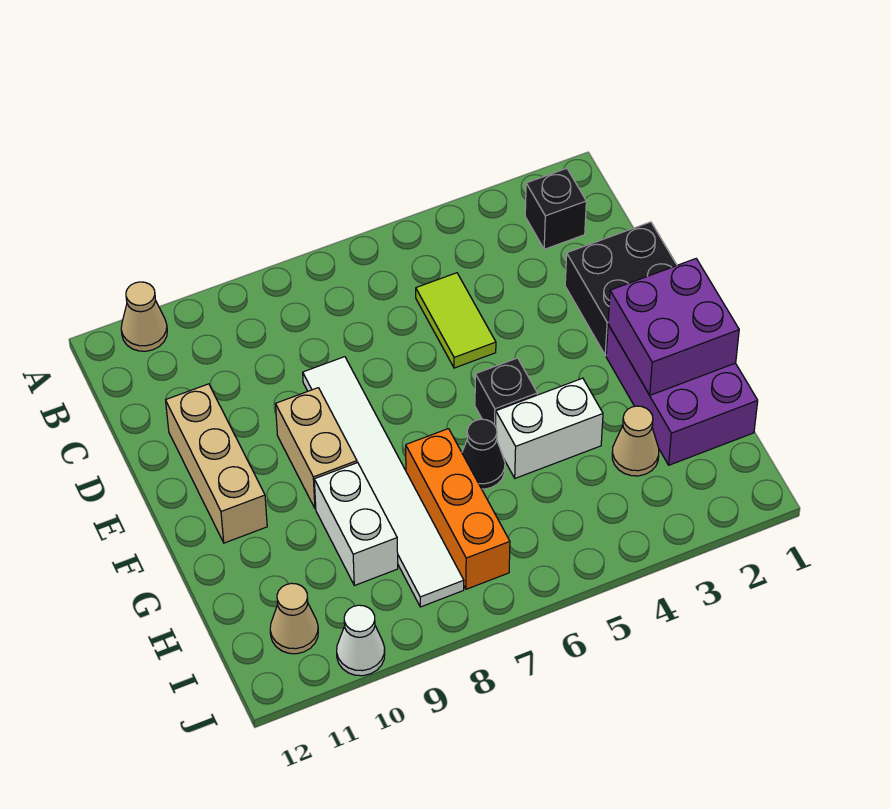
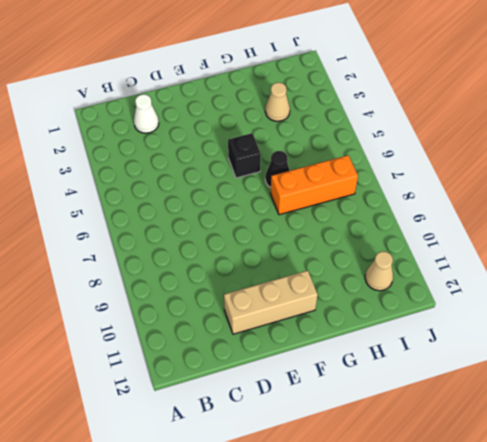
white 1x1 cone [134,94,159,133] -> white 1x1 cone moved to [337,605,385,676]
none -> tan 1x1 cone [121,282,167,351]
none -> black 1x1 brick [525,168,586,249]
none -> lime 1x2 tile [416,273,496,368]

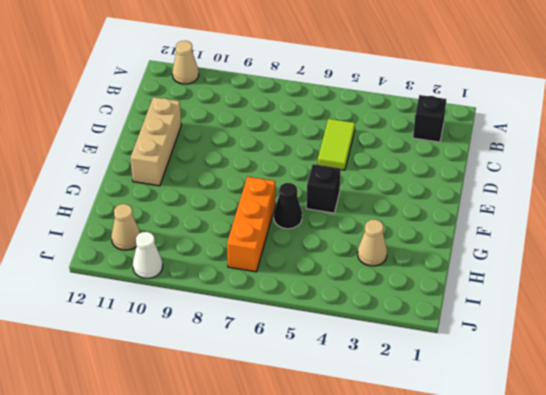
none -> black 2x2 brick [565,222,677,355]
none -> white 1x6 tile [303,357,464,607]
none -> tan 1x2 brick [276,388,357,509]

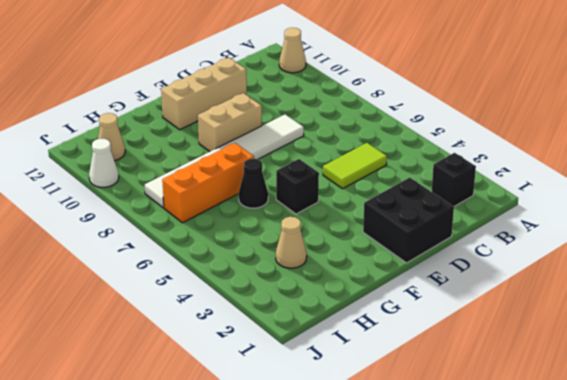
none -> purple 2x3 brick [606,325,758,465]
none -> white 1x2 brick [496,378,603,478]
none -> white 1x2 brick [314,463,398,586]

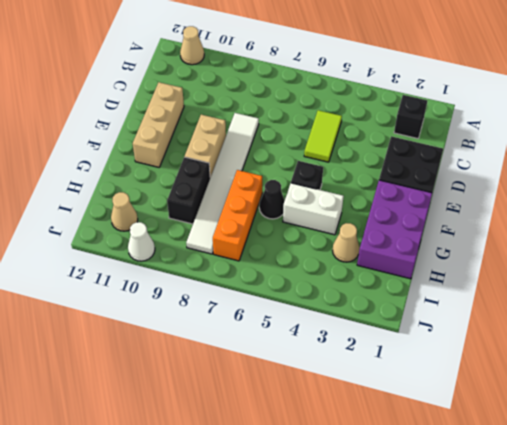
black 1x2 brick [167,157,210,224] -> white 1x2 brick [314,463,398,586]
none -> purple 2x2 brick [608,259,739,395]

